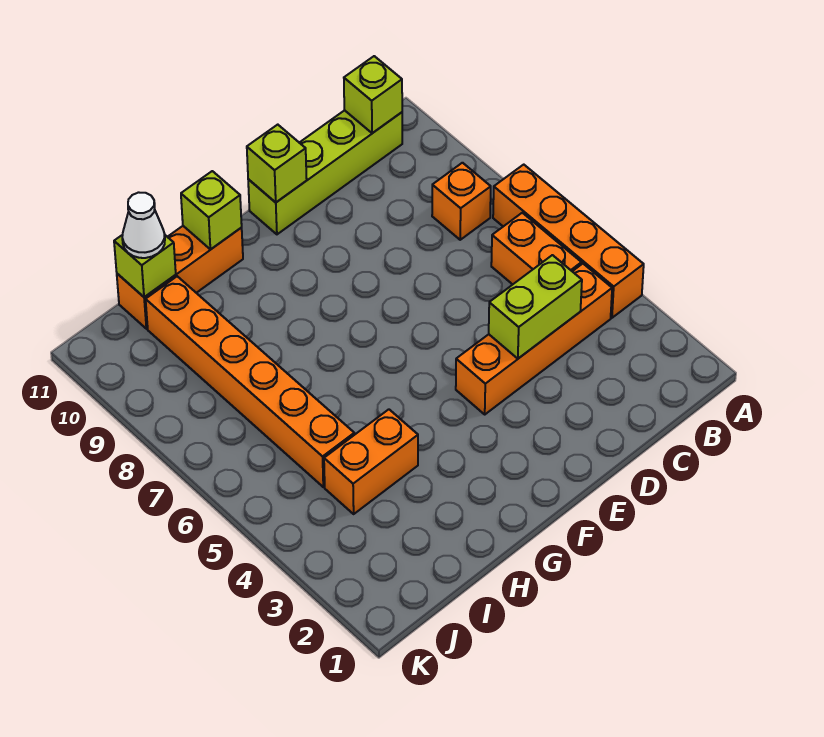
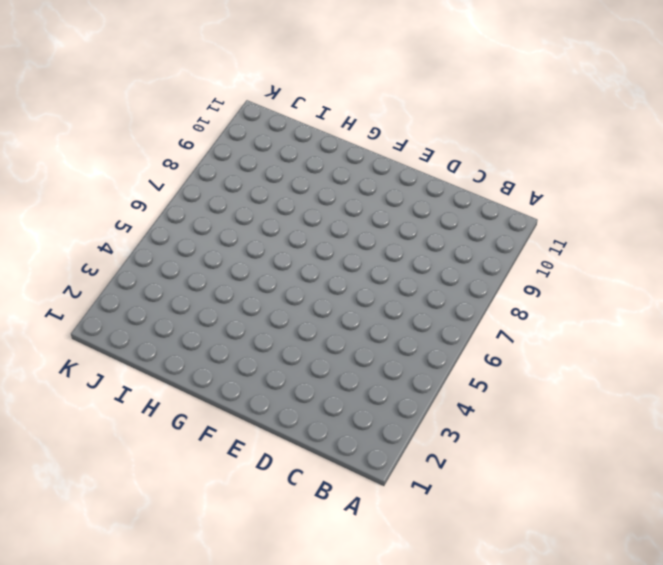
none -> orange 1x4 brick [493,165,644,318]
none -> orange 1x4 brick [456,264,612,414]
none -> orange 1x2 brick [491,213,582,284]

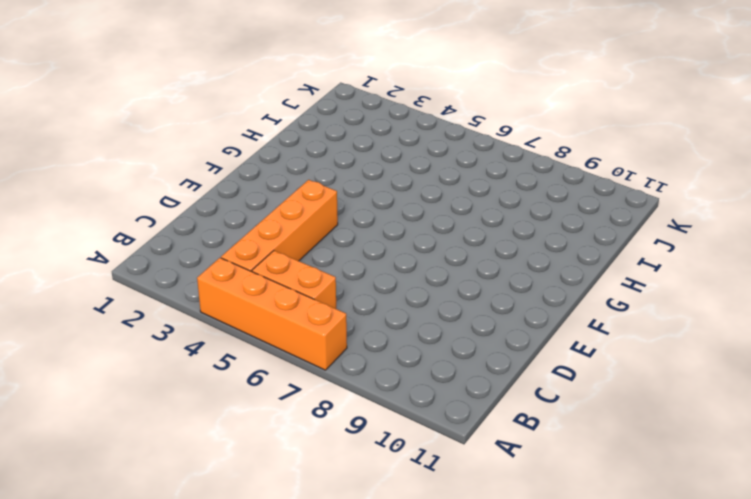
none -> orange 1x1 brick [432,163,491,240]
none -> lime 1x4 brick [248,110,402,234]
none -> orange 1x3 brick [117,226,243,329]

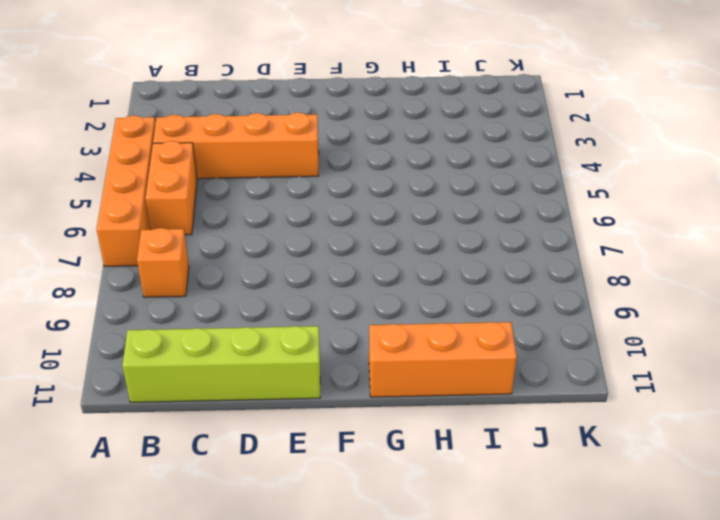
none -> orange 1x2 brick [324,409,418,514]
none -> orange 1x6 brick [146,276,354,487]
none -> lime 1x1 brick [344,56,402,133]

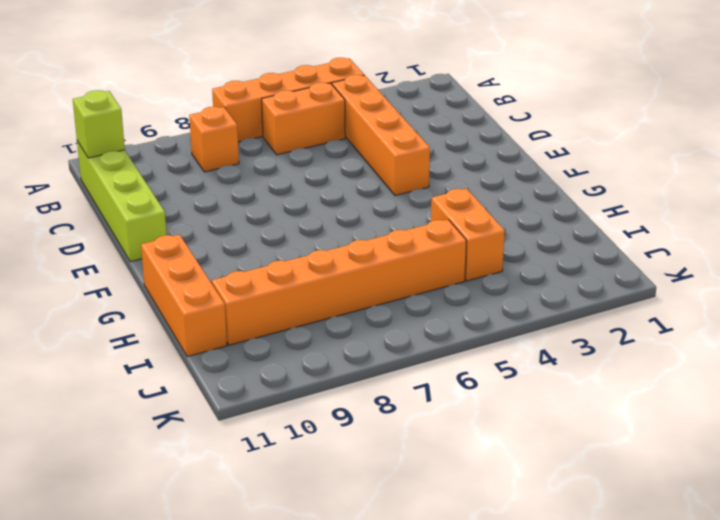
none -> lime 1x2 brick [489,255,582,359]
none -> lime 1x1 brick [247,125,307,202]
none -> lime 1x1 brick [181,171,242,249]

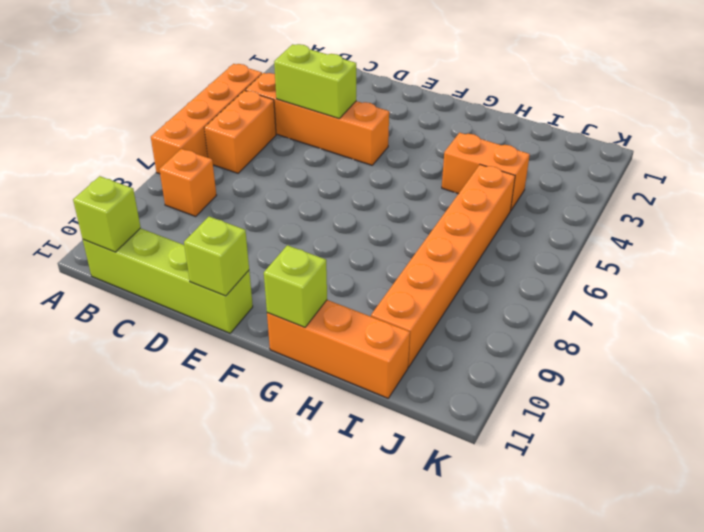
none -> lime 1x1 brick [114,235,176,297]
none -> white 1x1 cone [122,192,165,258]

